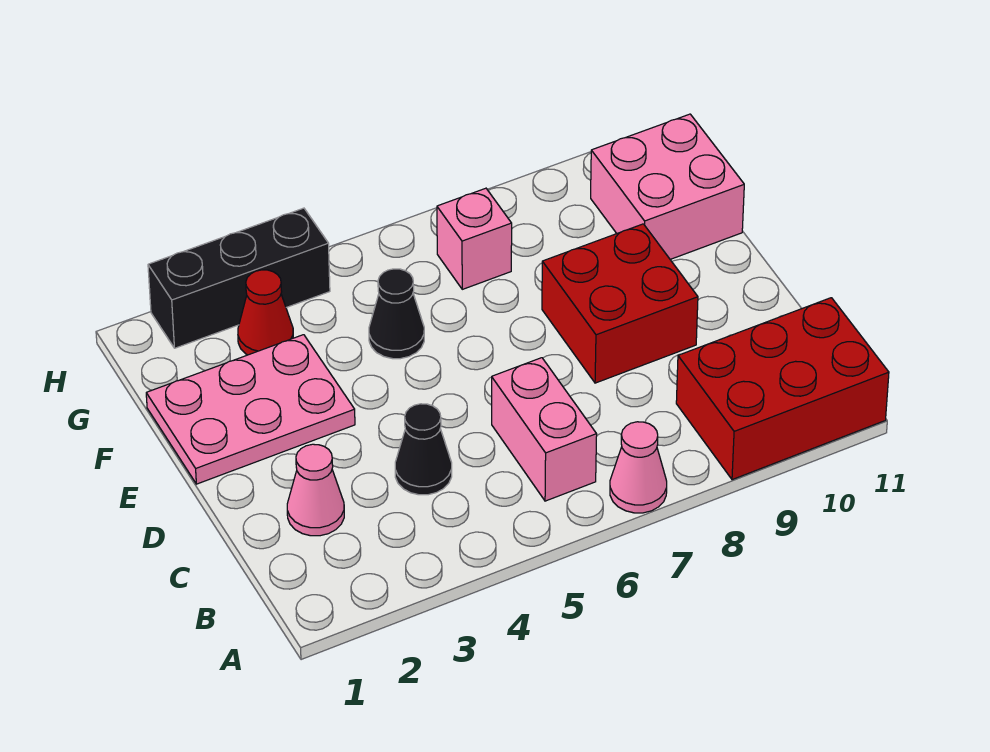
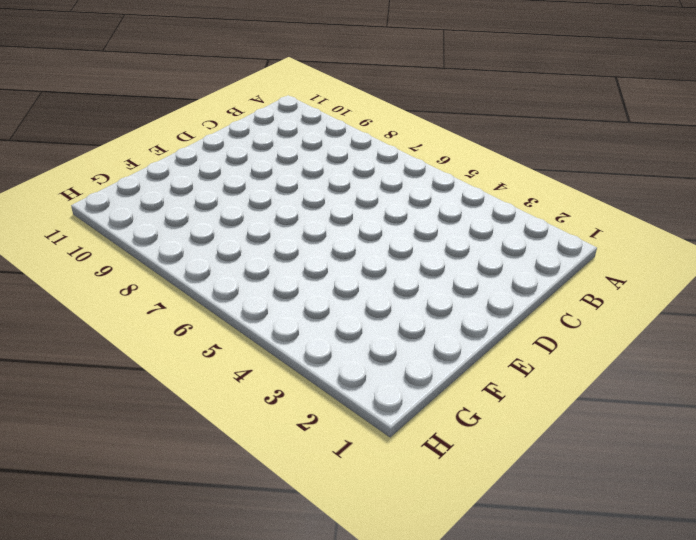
none -> pink 1x1 cone [610,422,667,513]
none -> red 2x3 brick [676,298,889,480]
none -> pink 1x2 brick [492,358,597,501]

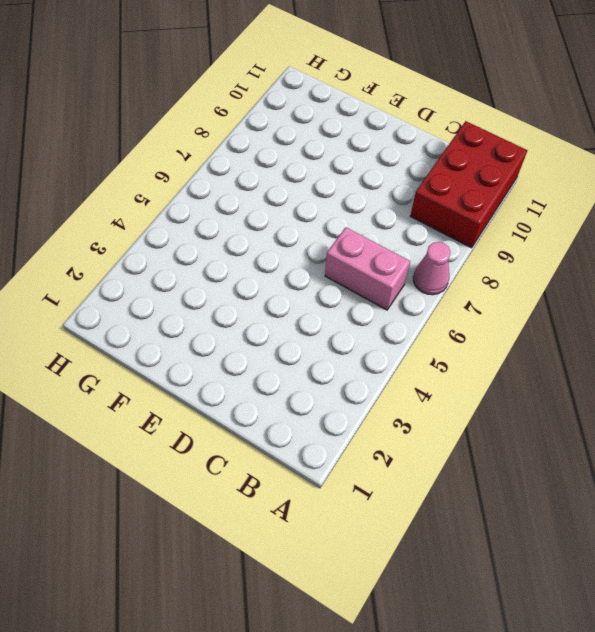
none -> pink 1x1 cone [287,444,344,536]
none -> black 1x1 cone [395,404,452,495]
none -> red 2x2 brick [542,224,698,383]

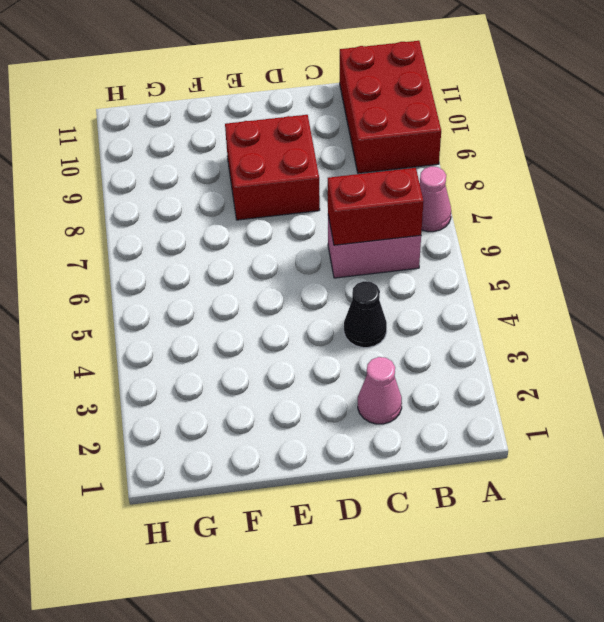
red 1x2 brick [328,168,424,245] -> none
none -> pink 2x3 plate [146,335,355,484]
none -> black 1x1 cone [369,269,424,359]
none -> pink 2x2 brick [591,114,744,259]

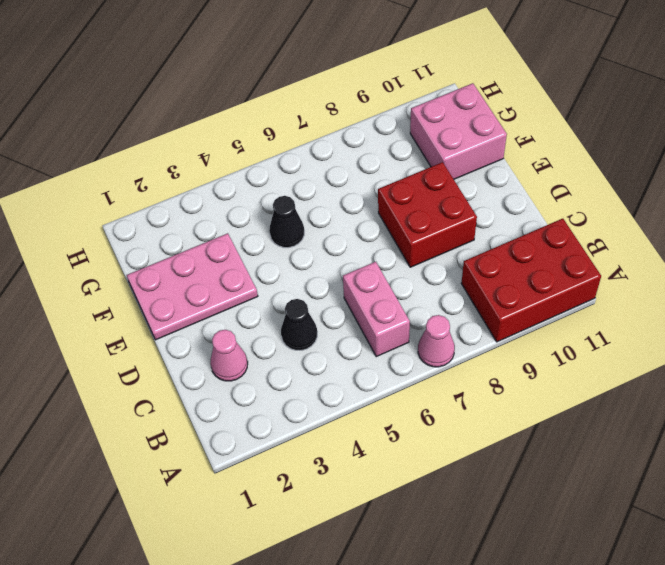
none -> red 1x1 cone [238,270,293,355]
none -> pink 1x1 brick [437,188,512,289]
none -> black 1x3 brick [148,208,330,348]

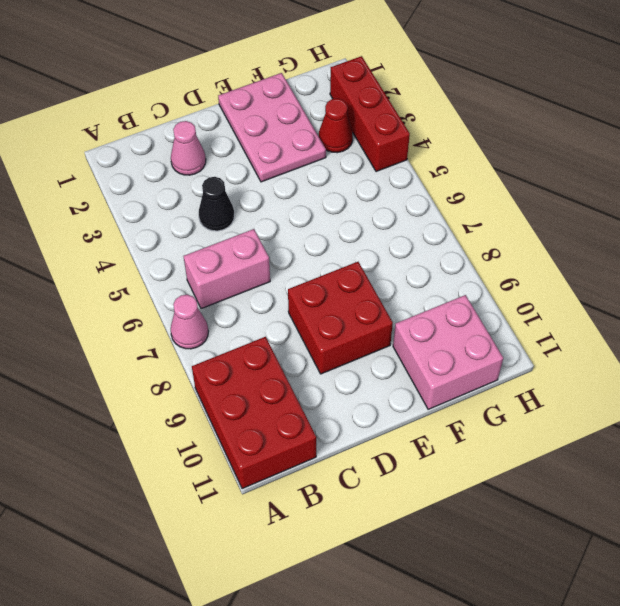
red 1x3 brick [330,56,410,172] -> black 1x3 brick [148,208,330,348]
none -> black 1x1 cone [369,269,424,359]
none -> pink 1x1 brick [437,188,512,289]

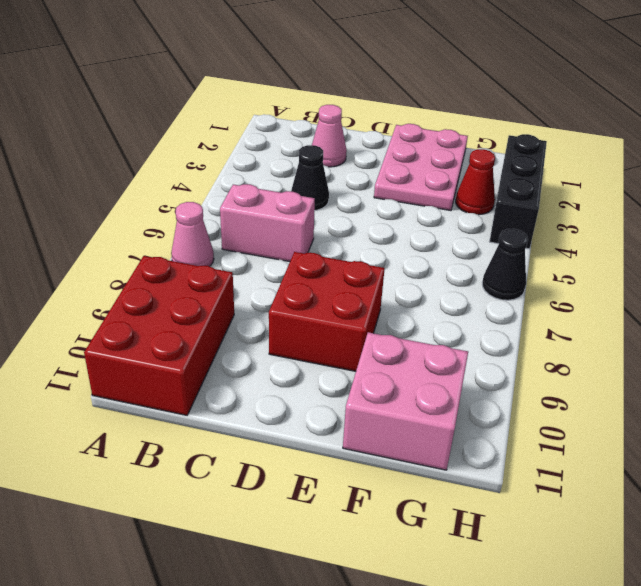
black 1x1 cone [482,229,528,300] -> black 1x1 cone moved to [369,269,424,359]
none -> pink 1x1 brick [437,188,512,289]

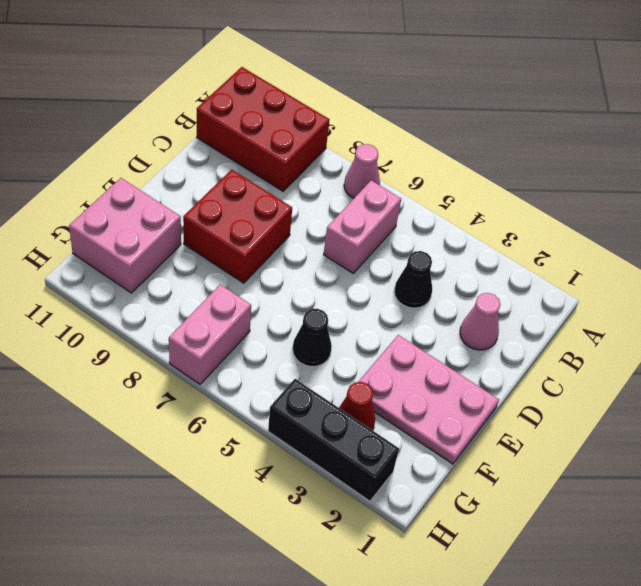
pink 1x2 brick [169,284,251,384] -> pink 1x1 brick [437,188,512,289]

